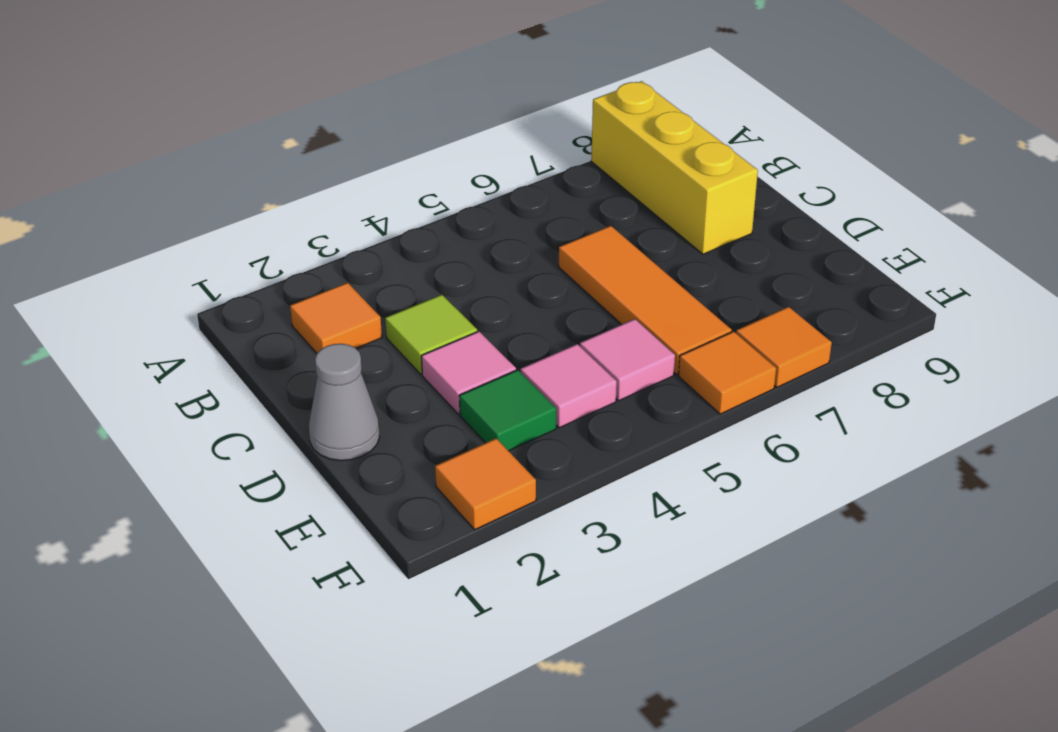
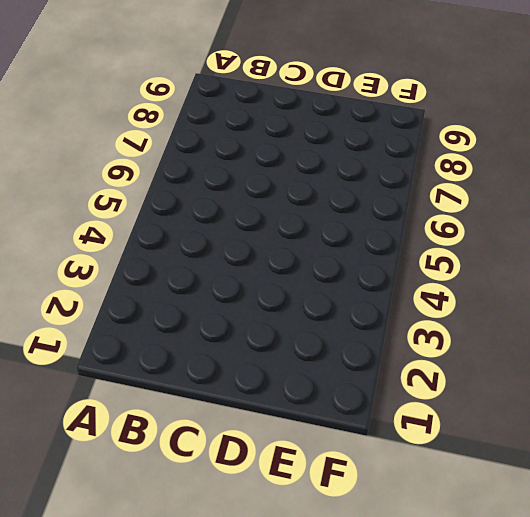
none -> yellow 1x3 brick [591,81,758,254]
none -> orange 1x1 tile [290,283,382,353]
none -> lime 1x1 tile [385,295,477,374]

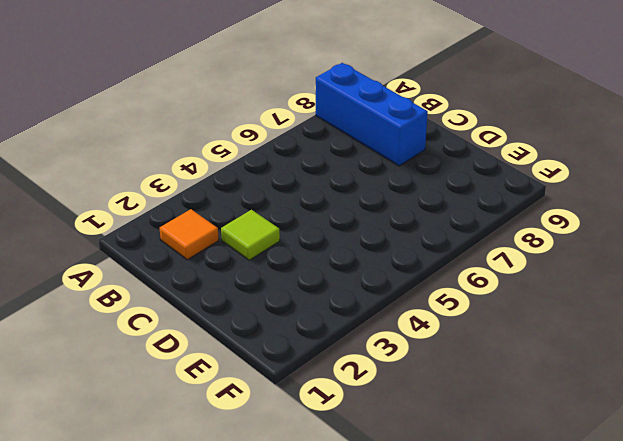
blue 1x3 brick [316,63,428,166] -> yellow 1x3 brick [591,81,758,254]
none -> orange 1x3 tile [559,226,732,374]
none -> grey 1x1 cone [309,344,380,461]
none -> pink 1x1 tile [422,331,516,414]

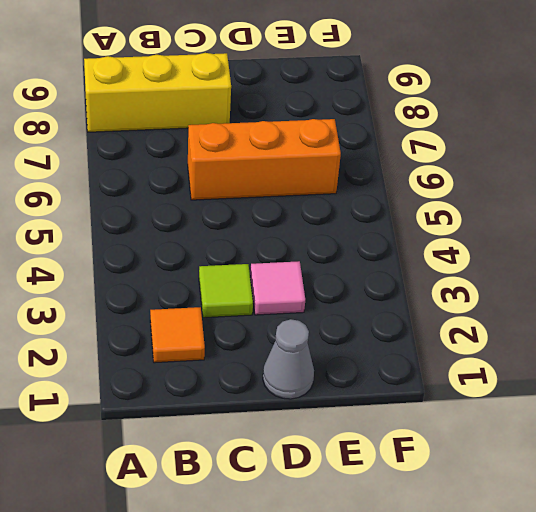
orange 1x3 brick [188,119,341,200] -> orange 1x3 tile [559,226,732,374]
none -> green 1x1 tile [459,370,556,451]
none -> pink 1x1 tile [521,344,617,428]
none -> pink 1x1 tile [580,319,675,401]

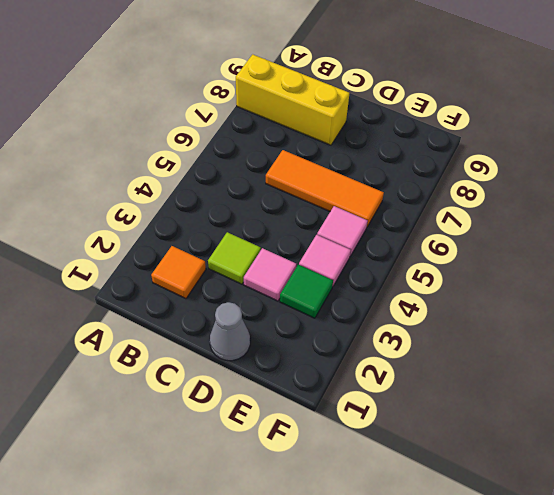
none -> orange 1x1 tile [435,438,536,530]
none -> orange 1x1 tile [679,331,776,414]
none -> orange 1x1 tile [736,307,832,387]

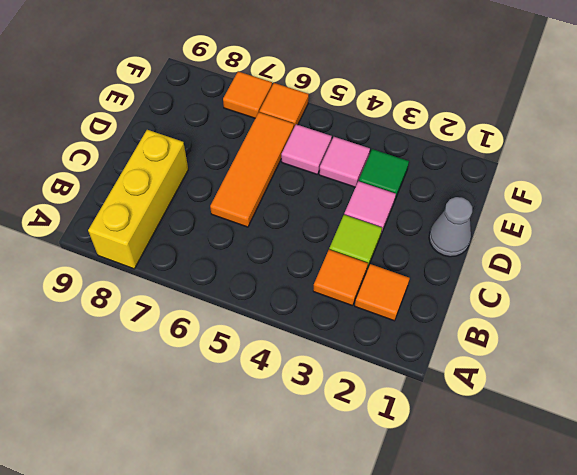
orange 1x1 tile [313,250,368,306] -> orange 1x1 tile moved to [435,438,536,530]

